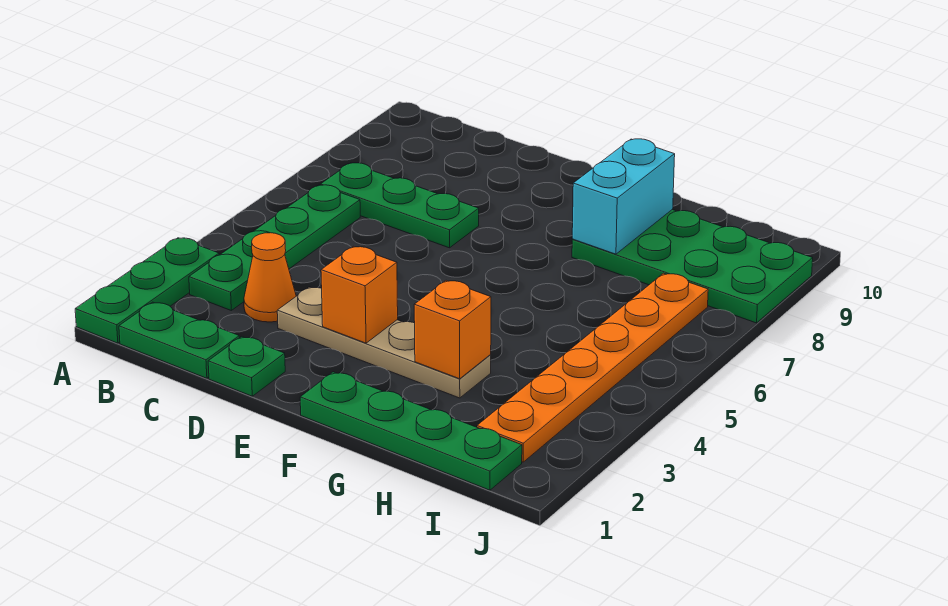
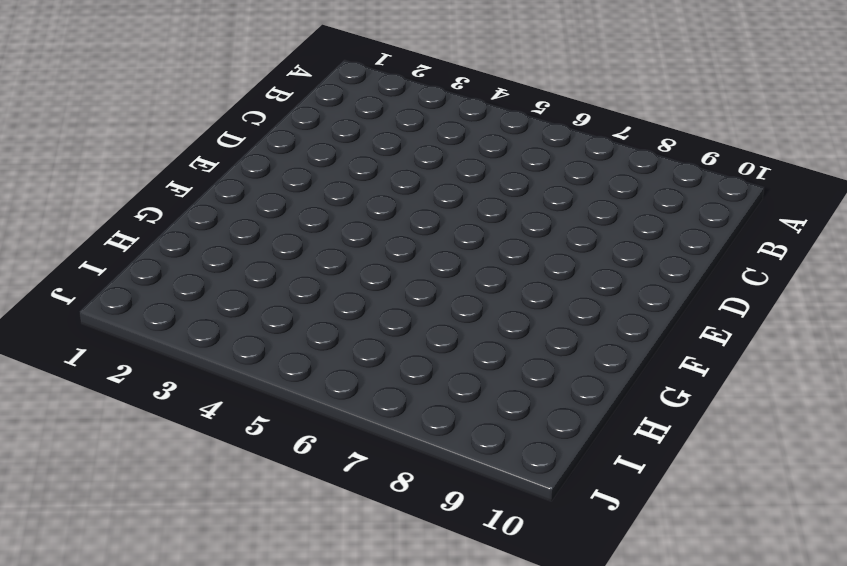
none -> green 1x3 plate [75,238,219,343]
none -> green 1x2 plate [119,302,239,378]
none -> green 1x4 plate [189,185,360,310]

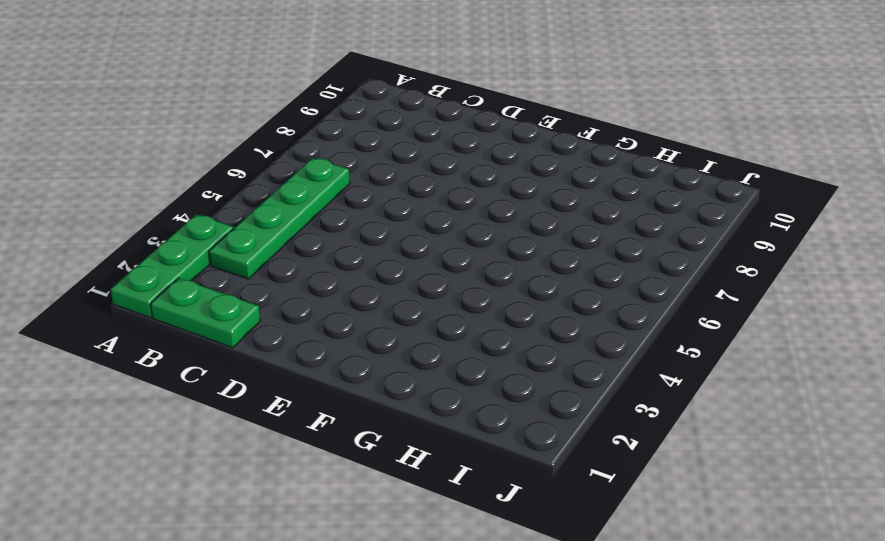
none -> green 1x3 plate [321,163,479,248]
none -> orange 1x1 cone [244,233,296,322]
none -> green 1x1 plate [208,337,285,396]

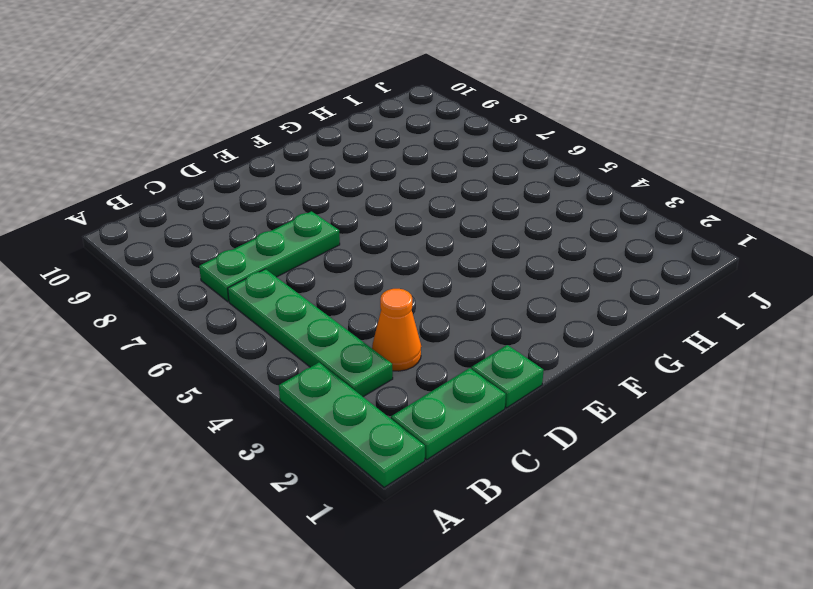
none -> tan 1x4 plate [277,287,491,398]
none -> green 1x4 plate [300,372,522,490]
none -> green 2x4 plate [572,209,813,323]

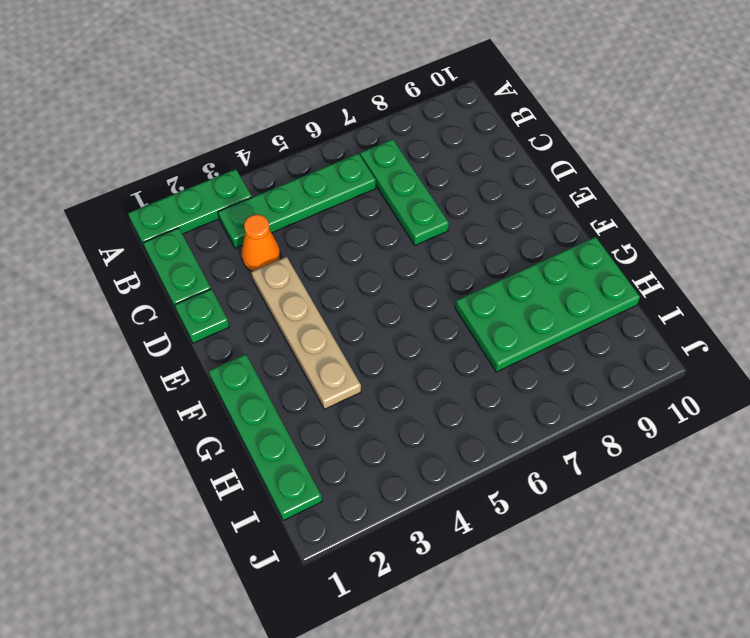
green 2x4 plate [455,237,640,372] -> green 2x4 plate turned to [572,209,813,323]
none -> orange 1x6 plate [477,273,708,462]
none -> orange 1x1 brick [321,246,398,343]
none -> orange 1x1 brick [414,280,491,379]

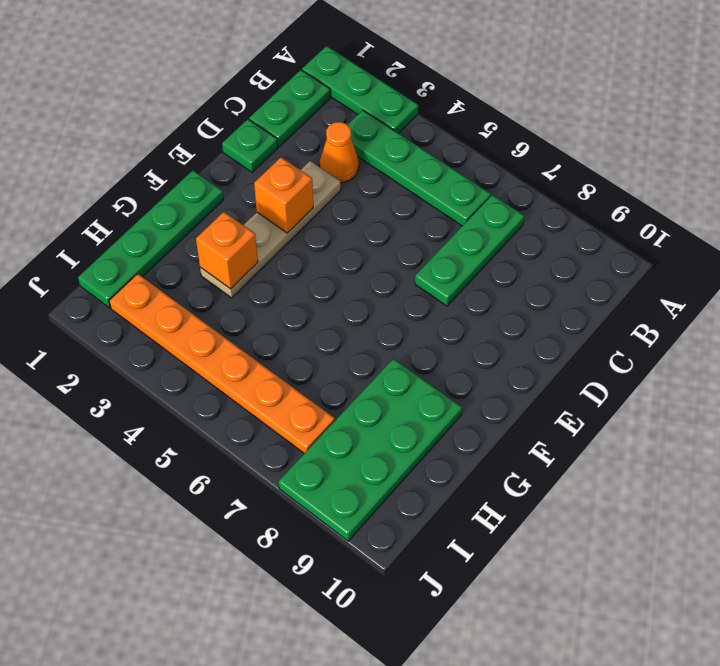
none -> cyan 1x2 brick [572,139,675,254]

